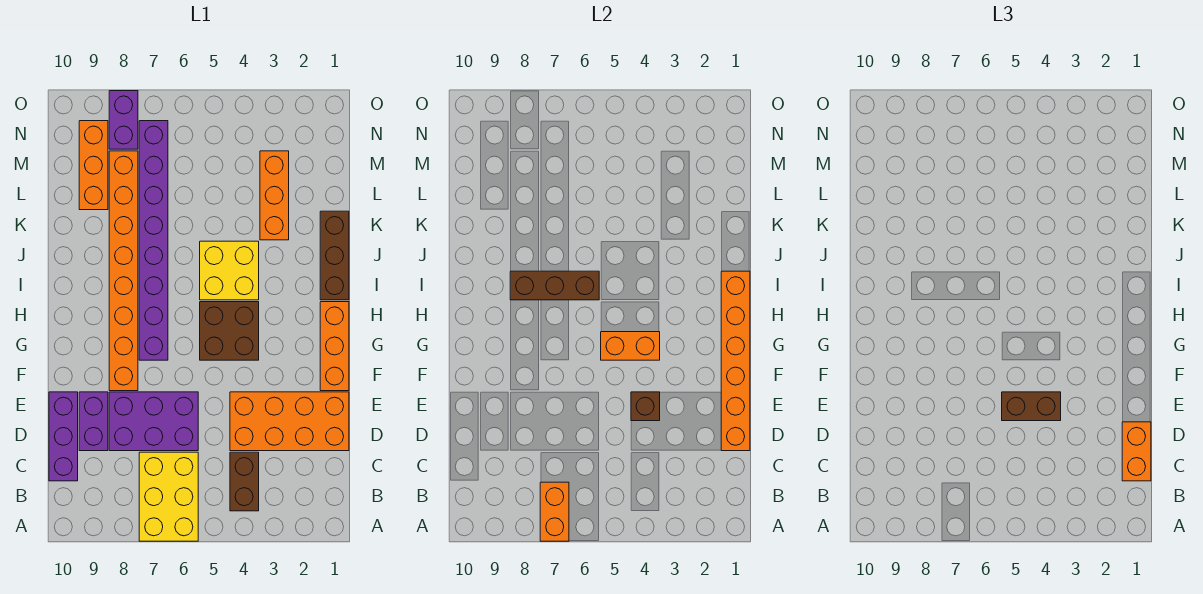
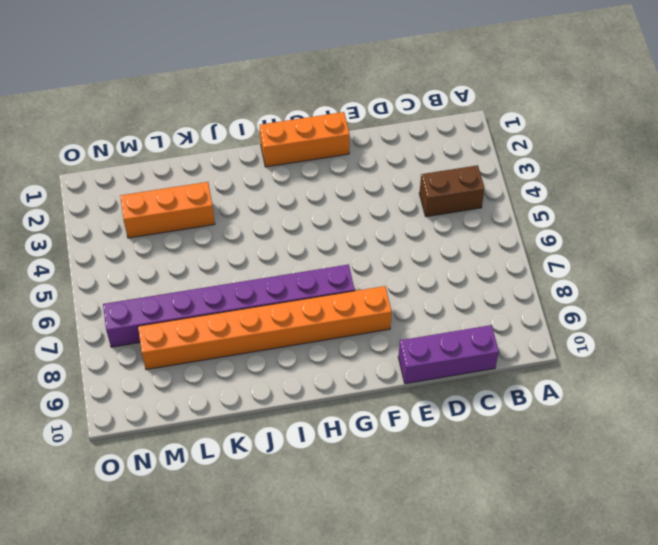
none -> yellow 2x3 brick [139,452,198,541]
none -> orange 2x4 brick [230,392,349,451]
none -> purple 2x3 brick [109,392,198,451]

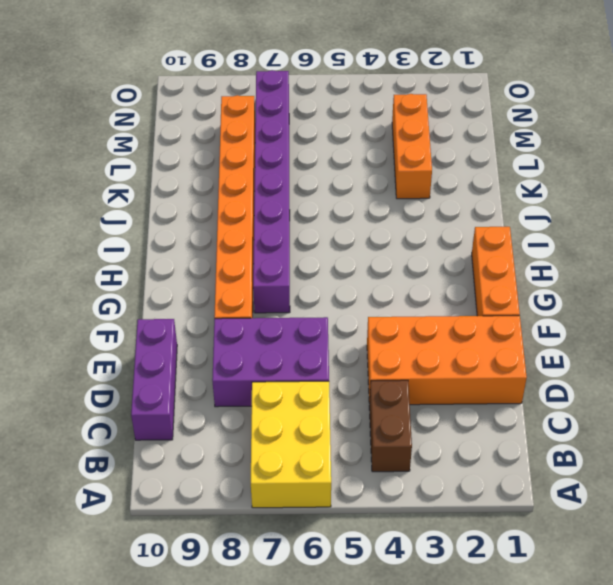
none -> purple 1x2 brick [79,392,108,451]
none -> brown 2x2 brick [200,302,259,360]
none -> brown 1x3 brick [320,211,349,300]

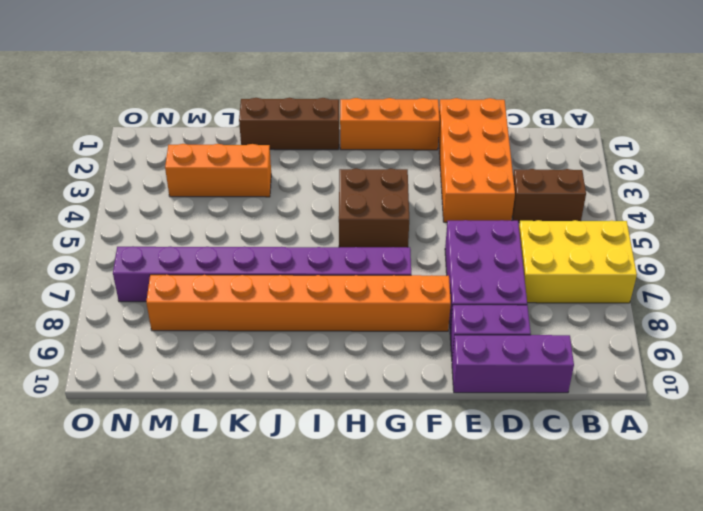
none -> yellow 2x2 brick [200,241,259,300]
none -> orange 1x3 brick [79,121,108,210]
none -> purple 1x2 brick [109,91,138,149]

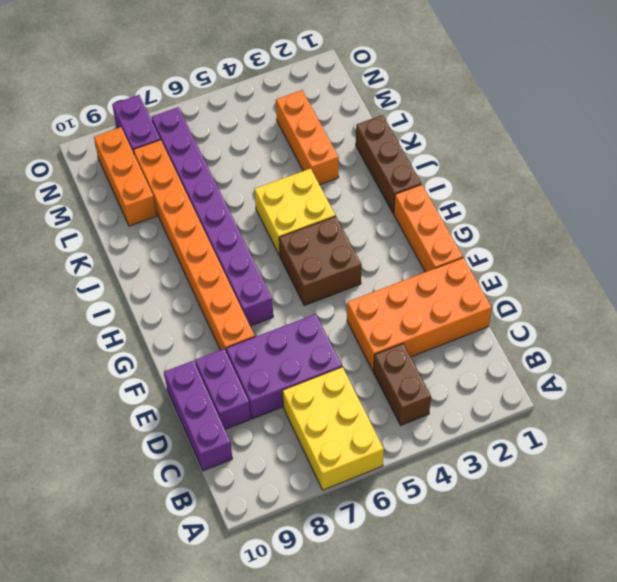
none -> orange 1x2 brick [540,482,569,541]
none -> orange 1x6 brick [721,271,750,451]
none -> brown 1x1 brick [631,392,660,421]

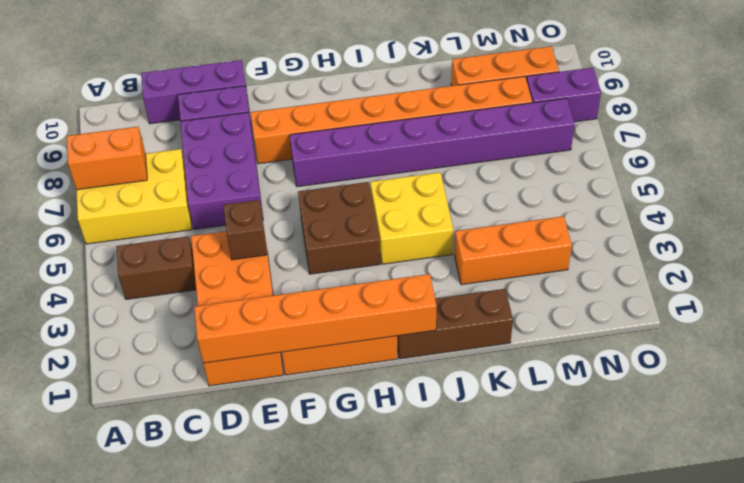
none -> orange 1x2 brick [601,332,660,360]
none -> brown 1x3 brick [510,271,599,300]
none -> orange 1x2 brick [1122,422,1151,481]

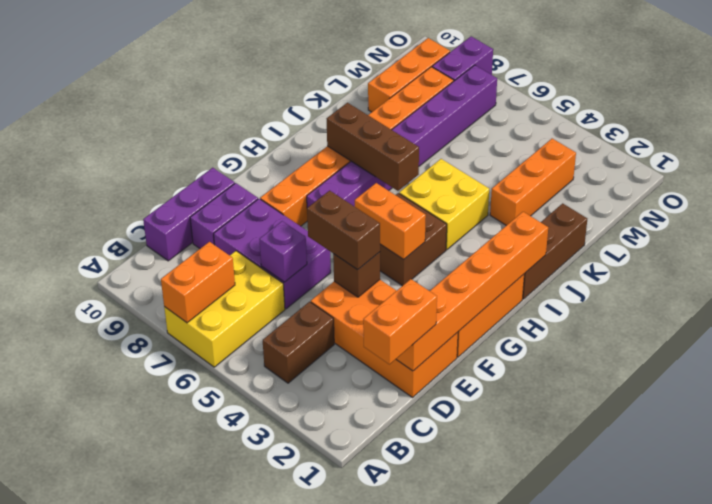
purple 1x1 brick [259,221,307,282] -> none

